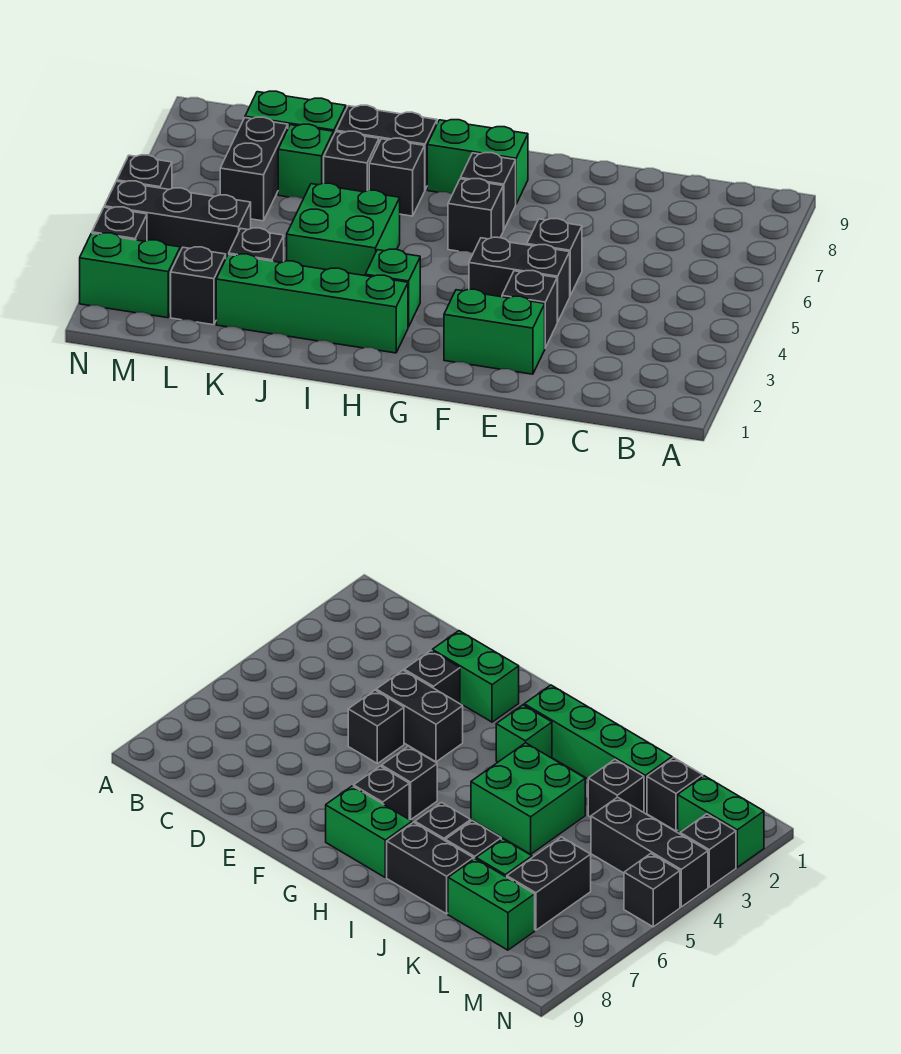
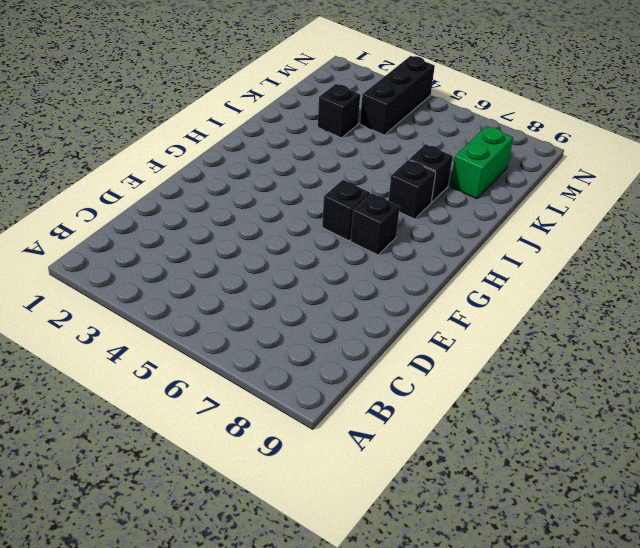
none -> green 1x2 brick [444,289,545,374]
none -> black 1x1 brick [502,271,557,348]
none -> black 1x2 brick [469,237,570,322]

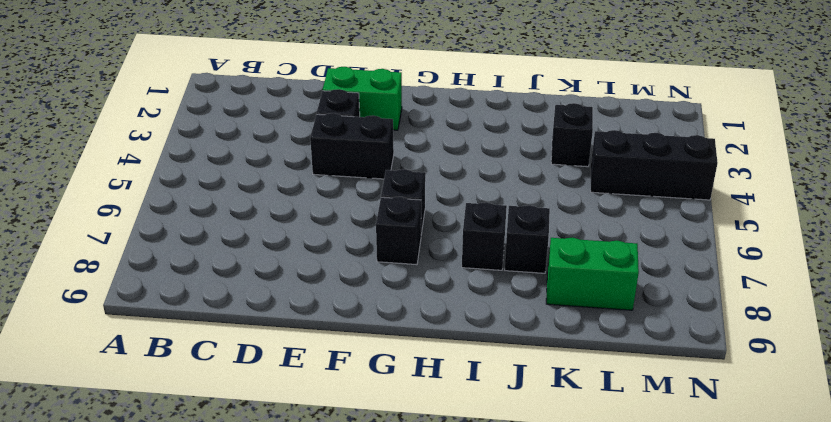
none -> black 1x1 brick [527,219,582,295]
none -> green 1x2 brick [427,120,528,204]
none -> green 1x4 brick [216,254,408,353]

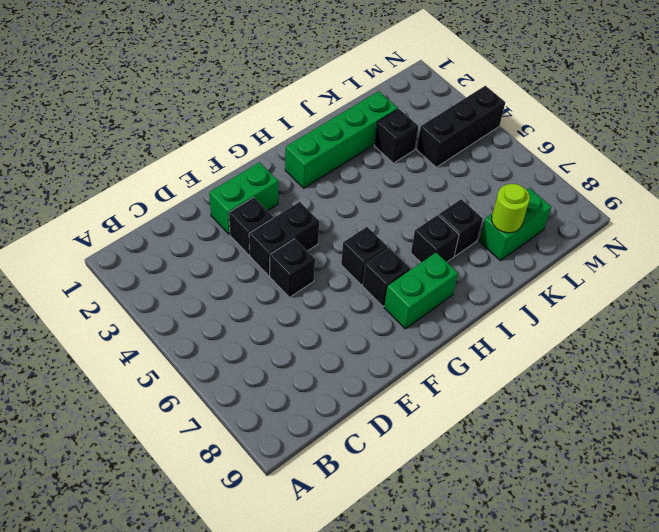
lime 1x1 round brick [492,184,530,233] -> none
none -> green 1x1 brick [365,249,420,327]
none -> green 2x2 brick [287,183,400,276]
none -> black 1x2 brick [336,105,437,190]

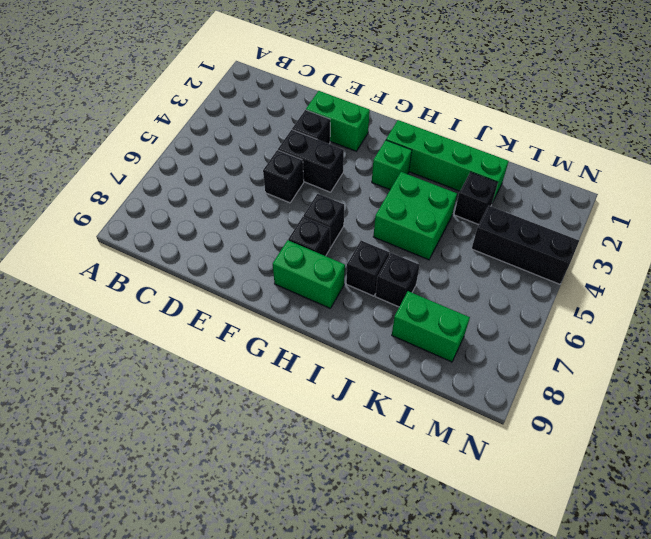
none -> black 1x2 brick [336,105,437,190]
none -> green 1x1 brick [278,124,333,199]
none -> black 1x1 brick [171,247,226,325]

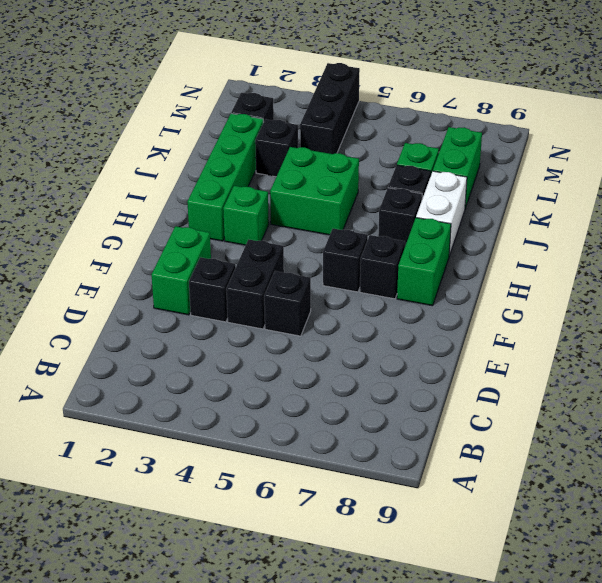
white 1x2 brick [416,171,467,256] -> black 1x2 brick [336,105,437,190]
none -> black 1x2 brick [220,117,288,221]
none -> green 1x2 brick [80,233,180,318]
none -> black 1x1 brick [92,207,147,241]

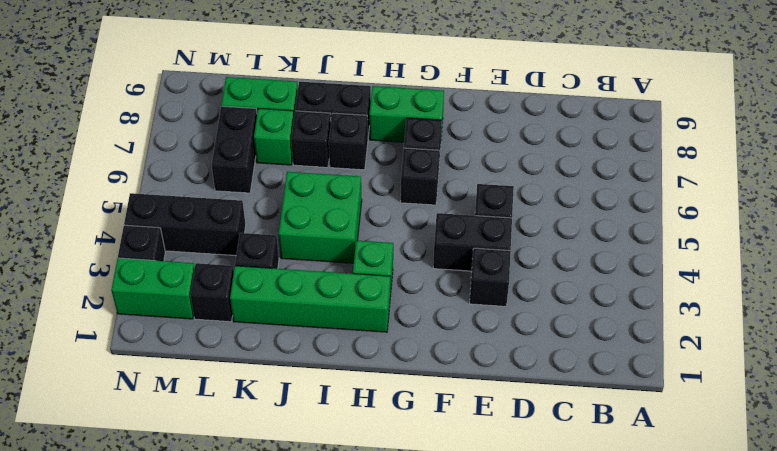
none -> green 1x2 brick [444,289,545,374]
none -> black 1x1 brick [117,155,172,189]

